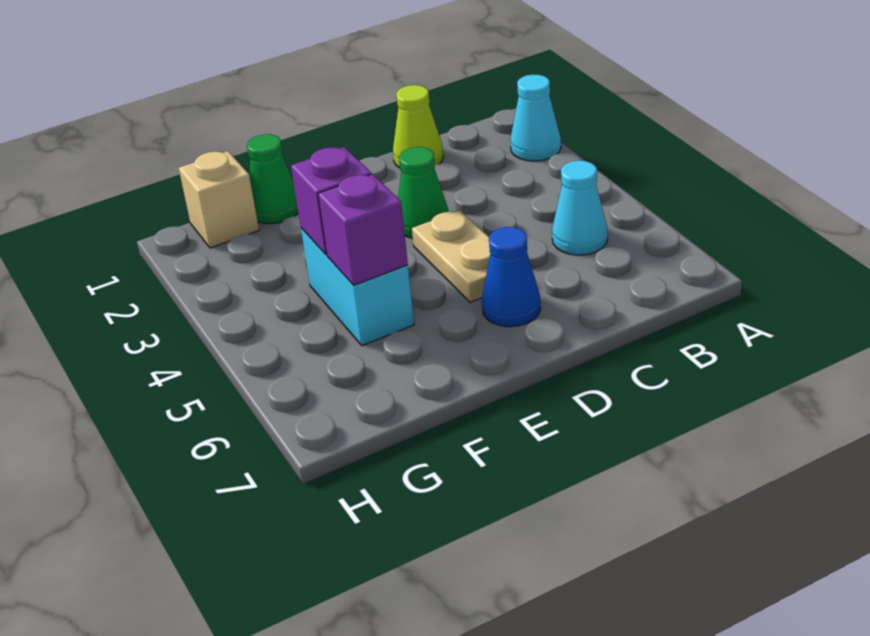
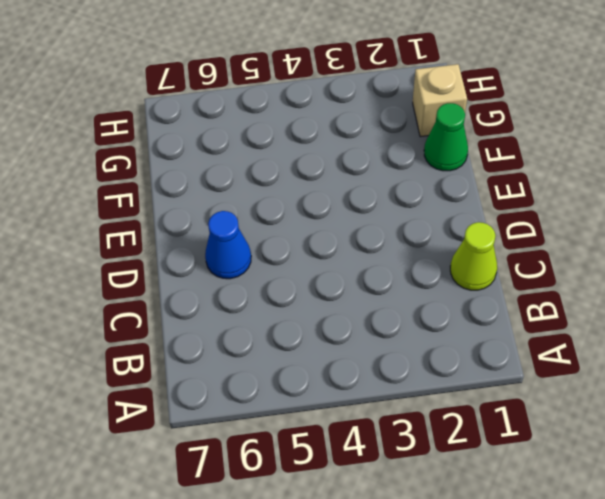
none -> cyan 1x1 cone [510,75,561,161]
none -> cyan 1x1 cone [552,161,608,255]

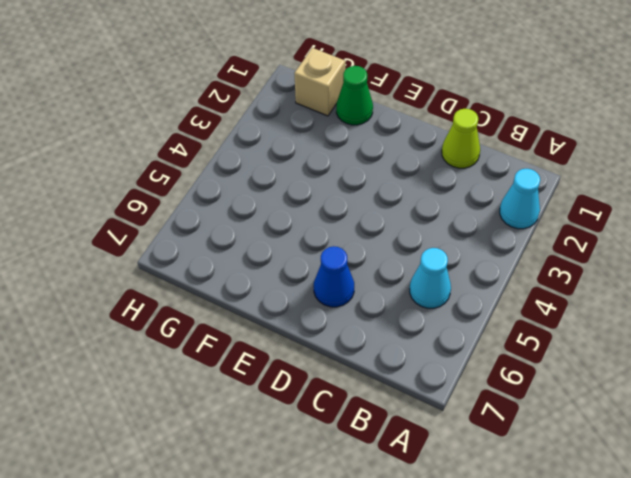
none -> green 1x1 cone [398,147,449,238]
none -> tan 1x2 plate [412,210,490,302]

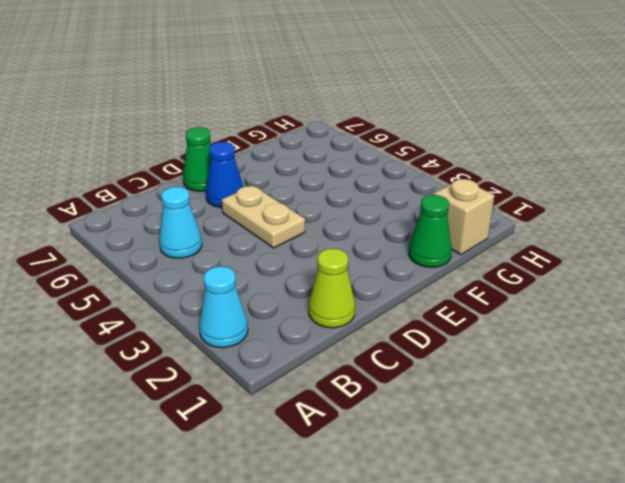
green 1x1 cone [183,127,211,191] -> green 1x1 cone moved to [398,147,449,238]
none -> cyan 1x2 brick [301,228,414,346]
none -> purple 1x1 brick [291,147,371,254]

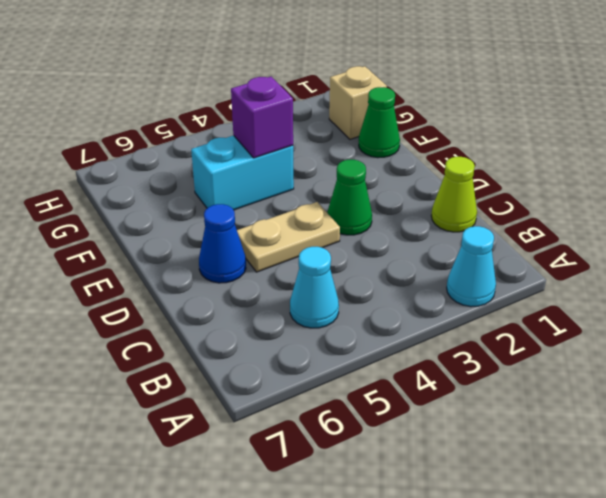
none -> purple 1x1 brick [318,174,408,285]

